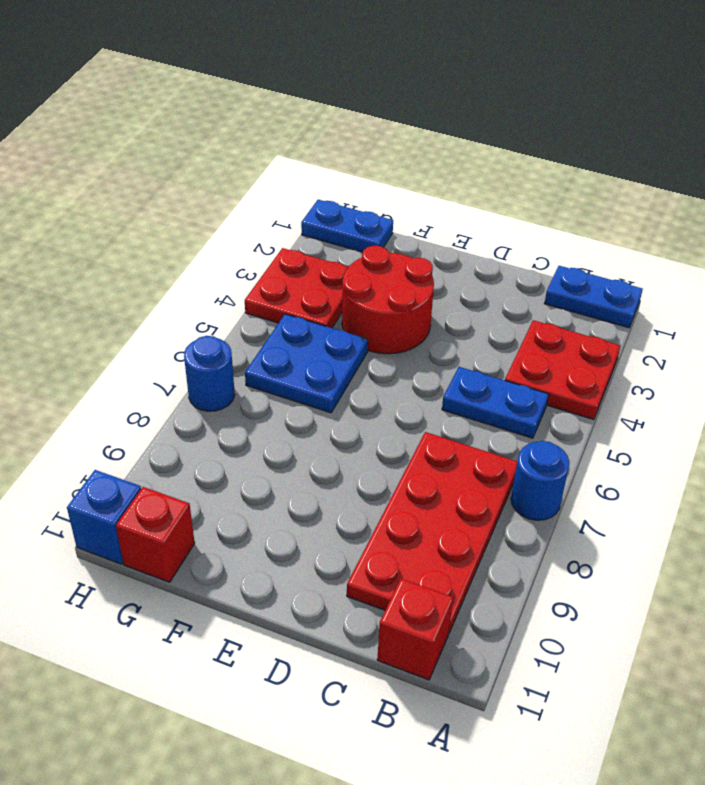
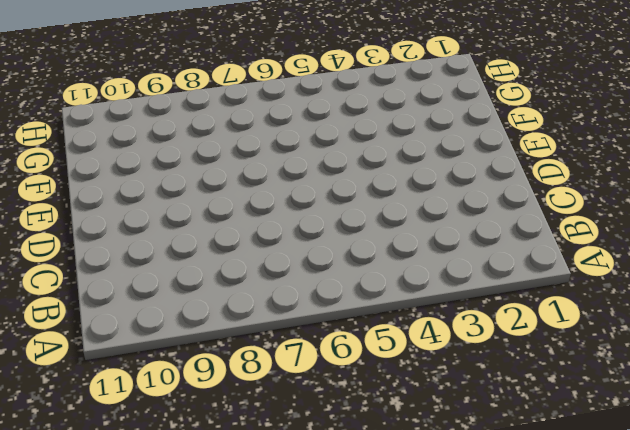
none -> blue 1x2 plate [545,266,643,328]
none -> red 2x2 plate [505,320,621,420]
none -> blue 1x1 round brick [511,441,569,520]

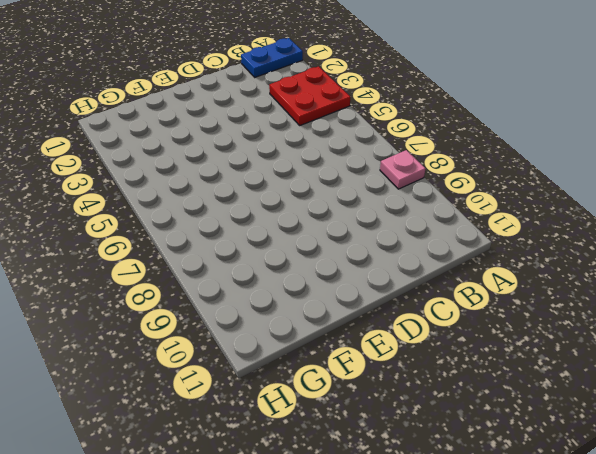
pink 1x1 plate [380,150,425,189] -> none
none -> blue 1x1 round brick [511,441,569,520]
none -> blue 1x2 plate [442,367,549,438]
none -> red 2x4 plate [347,432,517,632]

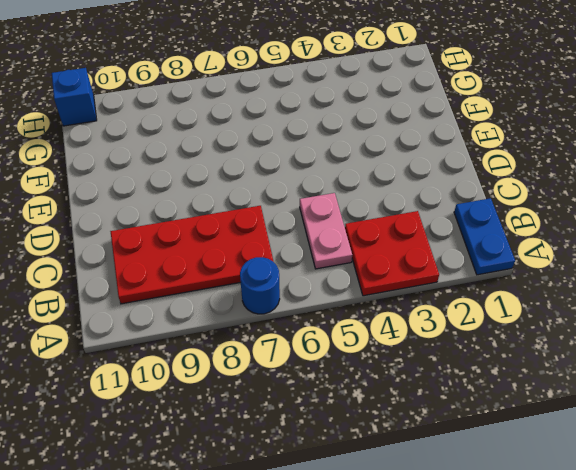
pink 1x2 plate [300,193,352,269] -> blue 1x2 plate [442,367,549,438]
none -> red 1x1 brick [377,579,453,680]
none -> red 2x2 round brick [342,246,434,354]
none -> blue 2x2 plate [245,314,368,413]

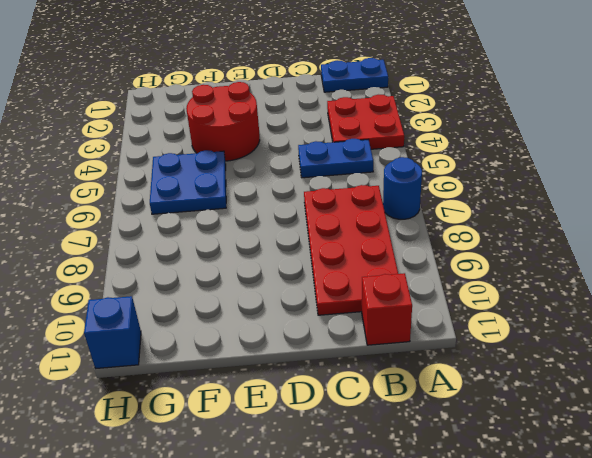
none -> blue 1x2 plate [301,200,393,252]
none -> red 2x2 plate [245,248,348,328]
none -> red 1x1 brick [116,487,195,582]

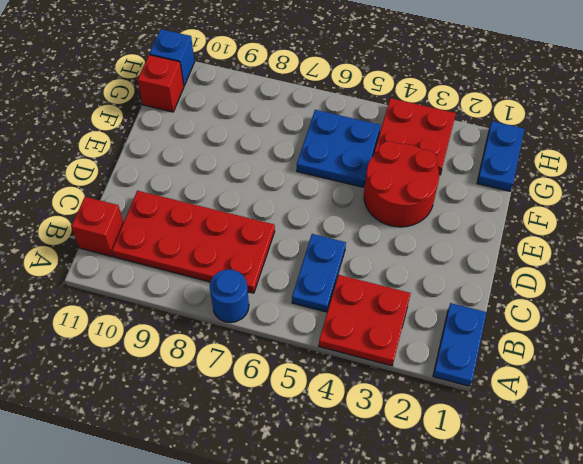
none -> blue 1x1 round brick [184,336,235,411]

